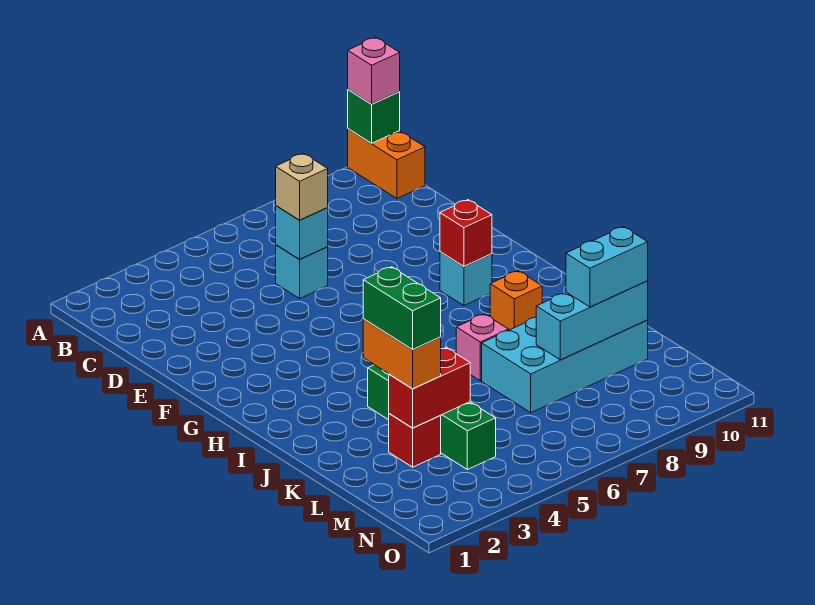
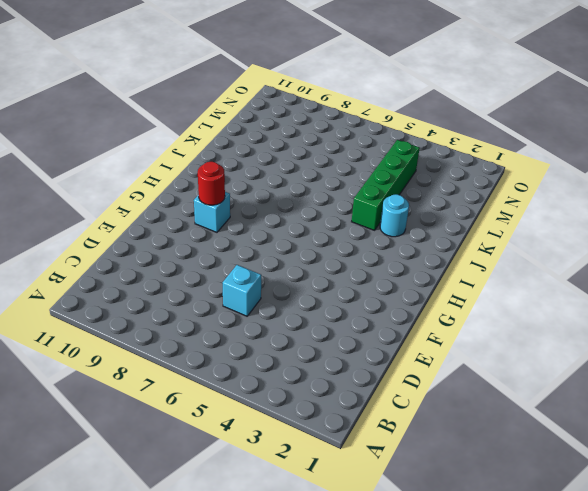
red 1x1 round brick [198,162,225,205] -> red 1x1 brick [440,200,492,266]
cyan 1x1 round brick [380,194,409,237] -> none
none -> orange 1x2 brick [348,129,425,198]
none -> orange 1x1 brick [490,271,542,330]
none -> pink 1x1 brick [456,314,509,381]

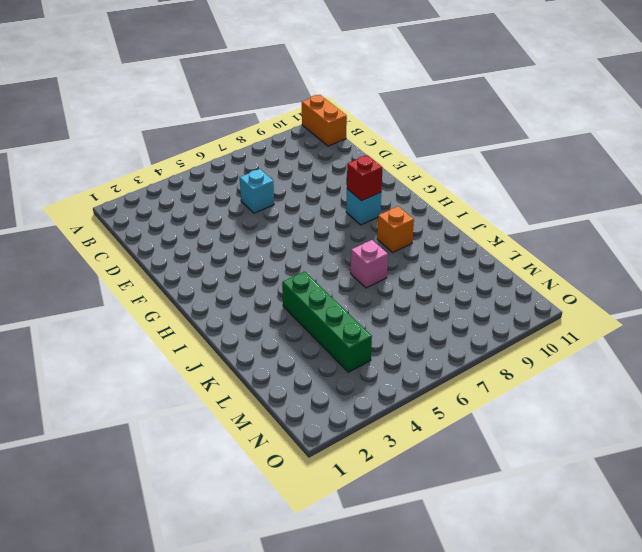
none -> cyan 2x4 brick [482,317,648,413]
none -> red 1x1 brick [389,414,441,467]
none -> green 1x1 brick [348,90,400,143]

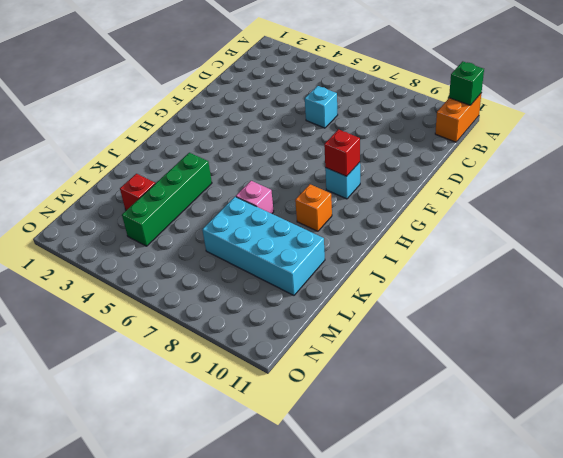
none -> cyan 1x1 brick [276,206,328,260]
none -> red 1x2 brick [389,348,470,428]
none -> cyan 1x3 brick [536,281,648,360]

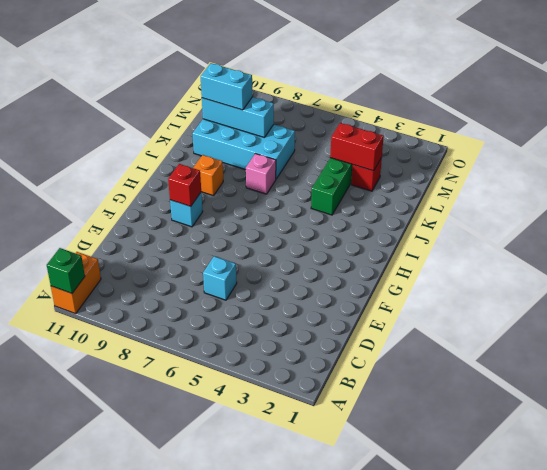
none -> cyan 1x1 brick [276,206,328,260]
none -> pink 1x1 brick [348,37,400,104]
none -> tan 1x1 brick [276,153,328,220]

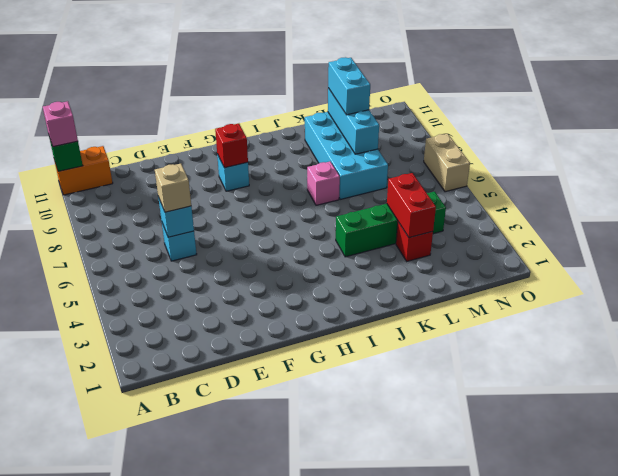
tan 1x2 brick [424,134,470,192] -> none
none -> orange 1x1 brick [490,271,542,330]
none -> orange 1x2 brick [363,319,441,389]
none -> green 1x2 brick [363,267,441,350]

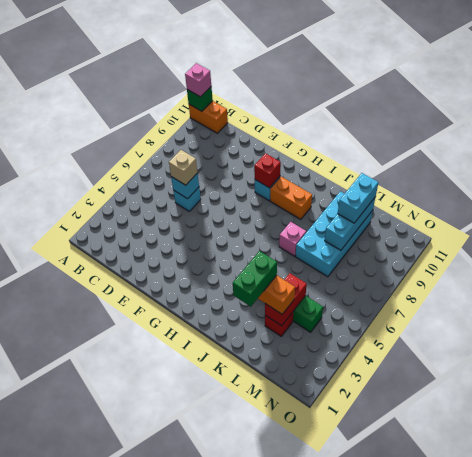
orange 1x2 brick [270,177,312,219] -> orange 1x1 brick [490,271,542,330]
green 1x2 brick [233,251,277,307] -> green 1x2 brick turned to [363,267,441,350]

